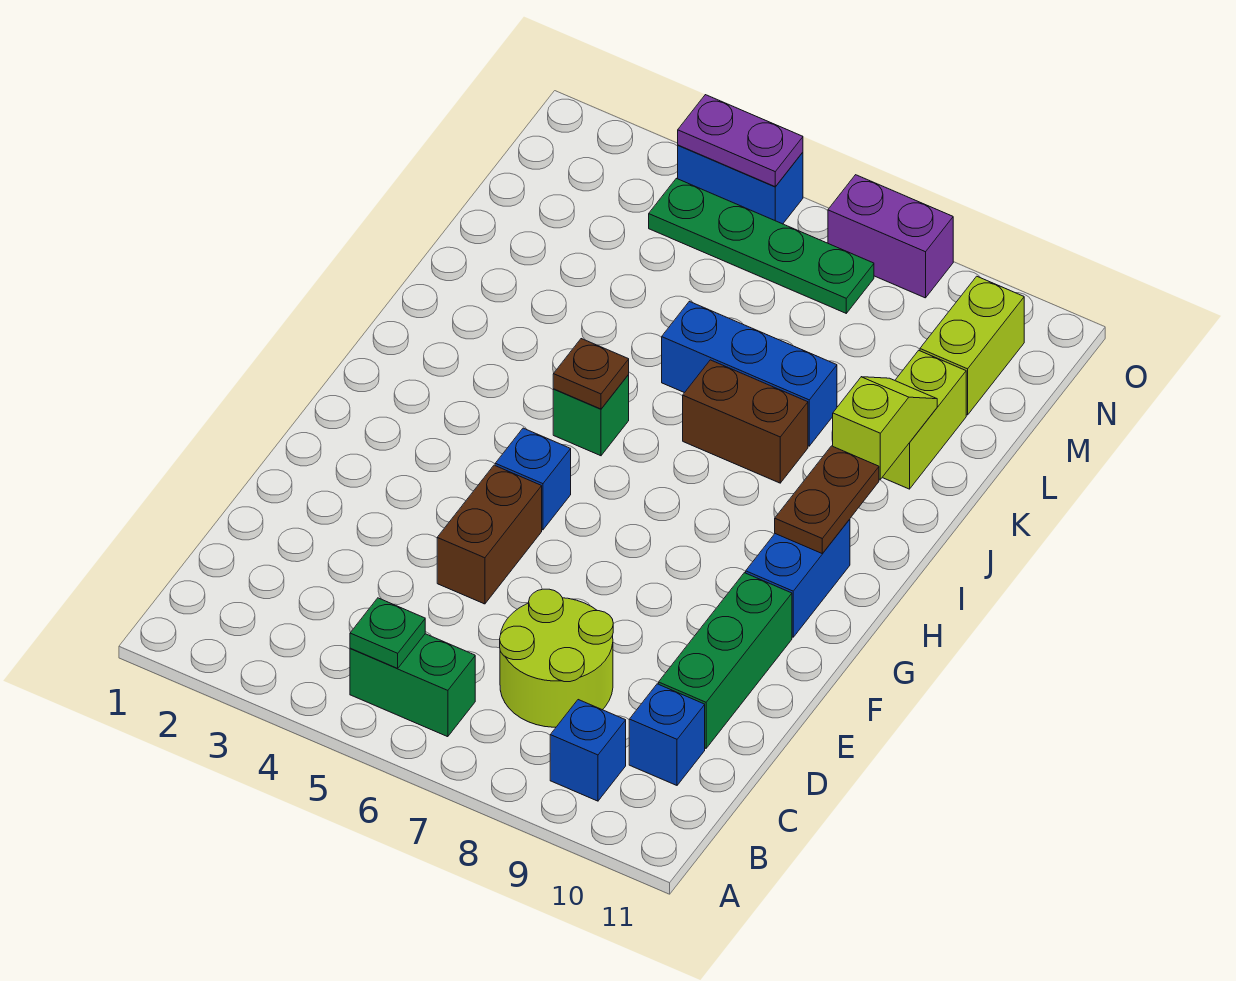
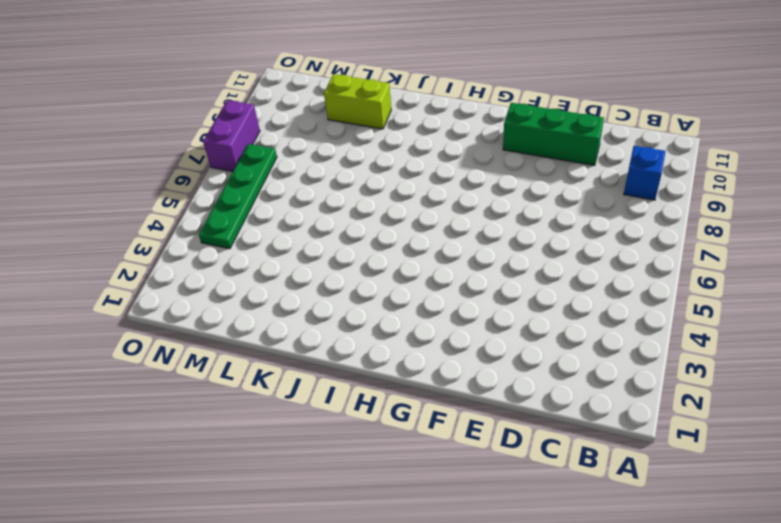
none -> green 1x2 brick [350,634,475,737]
none -> lime 2x2 round brick [500,589,613,727]
none -> blue 1x1 brick [629,684,705,785]

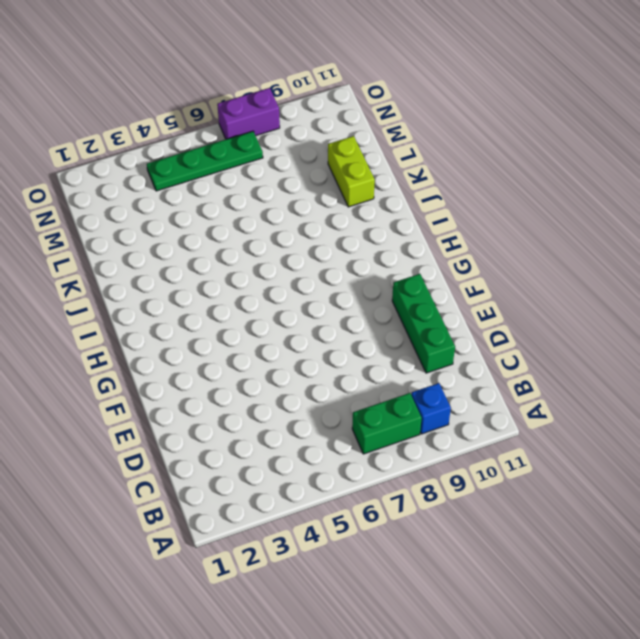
green 1x2 brick [352,393,422,454] -> green 1x2 brick moved to [350,634,475,737]
none -> lime 2x2 round brick [500,589,613,727]
none -> blue 1x1 brick [629,684,705,785]
none -> brown 1x2 brick [437,465,542,604]

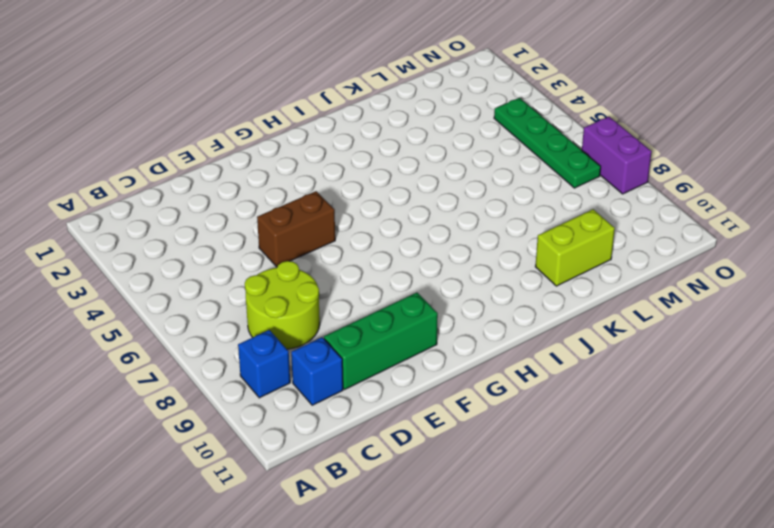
none -> green 1x2 brick [350,634,475,737]
none -> blue 1x1 brick [495,428,571,530]
none -> blue 1x2 brick [746,519,850,637]

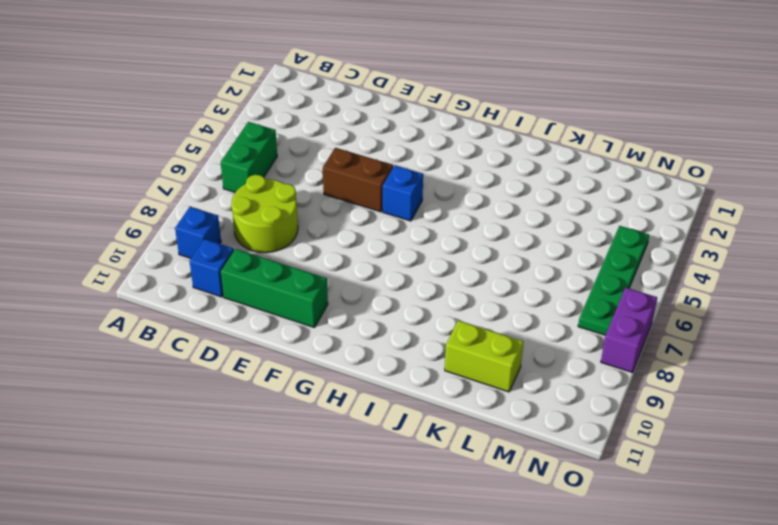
none -> blue 1x2 brick [746,519,850,637]
none -> green 1x1 brick [553,375,629,456]
none -> brown 1x2 brick [683,360,808,483]

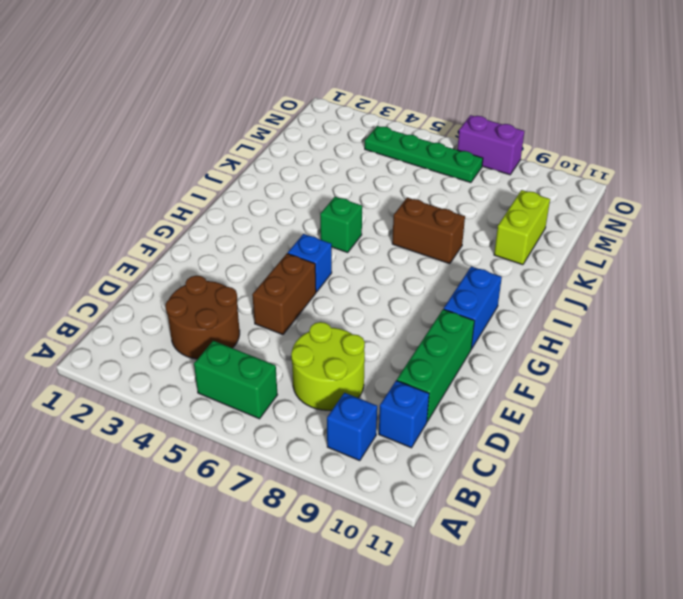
brown 2x2 round brick [165,276,240,359] -> none
none -> blue 1x3 brick [662,301,837,446]
none -> lime 1x2 brick [920,276,1024,415]
none -> blue 1x2 brick [678,145,803,224]

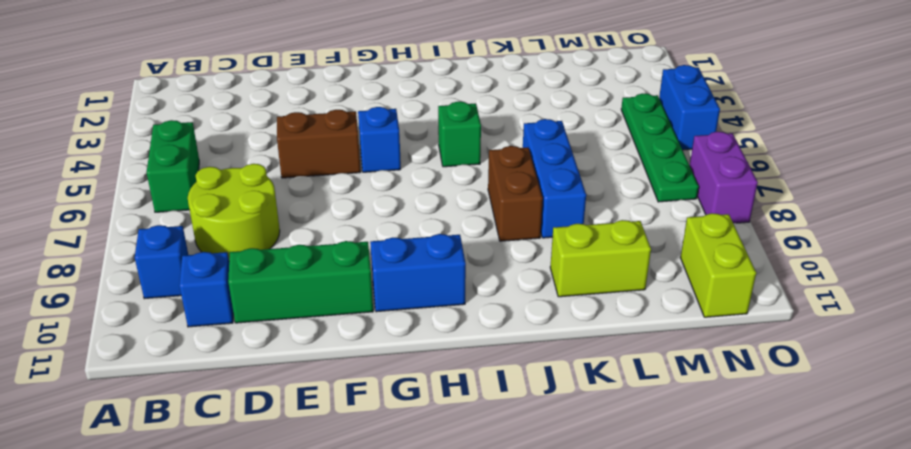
lime 1x2 brick [680,213,756,317] -> lime 1x2 brick turned to [920,276,1024,415]
none -> green 1x1 plate [350,598,425,669]
none -> brown 1x2 plate [775,446,879,554]
none -> brown 1x1 plate [553,339,629,409]

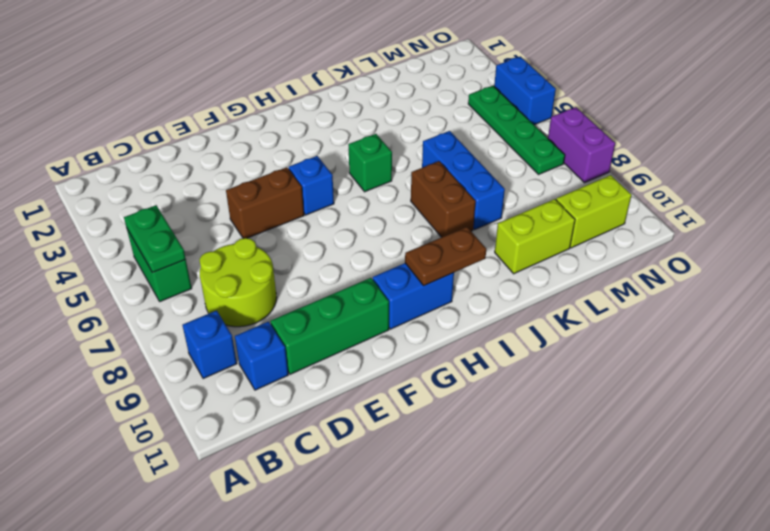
green 1x2 plate [124,205,186,273] -> green 1x1 plate [350,598,425,669]
none -> brown 1x1 plate [553,339,629,409]
none -> lime 1x2 slope [833,377,937,479]
none -> purple 1x2 plate [678,95,803,187]

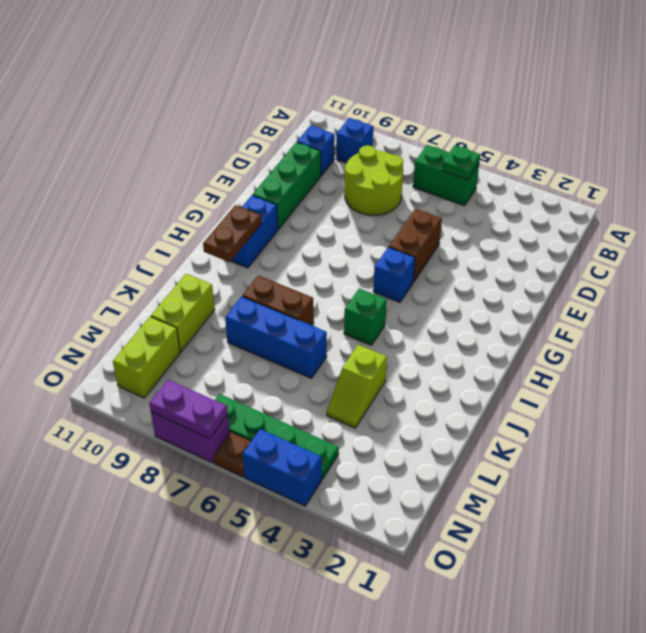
lime 1x2 slope [327,345,387,428] -> lime 1x2 slope moved to [833,377,937,479]
brown 1x1 plate [213,432,251,477] -> brown 1x1 plate moved to [553,339,629,409]
purple 1x2 plate [149,380,228,438] -> purple 1x2 plate moved to [678,95,803,187]

